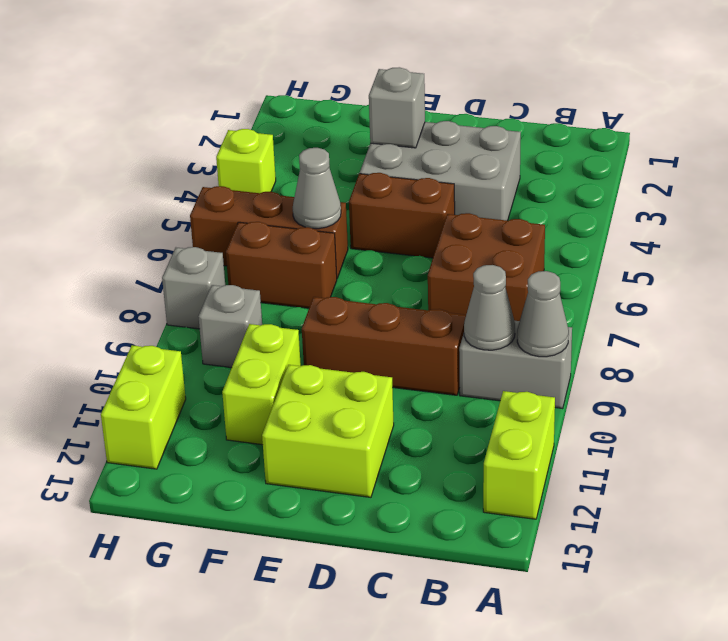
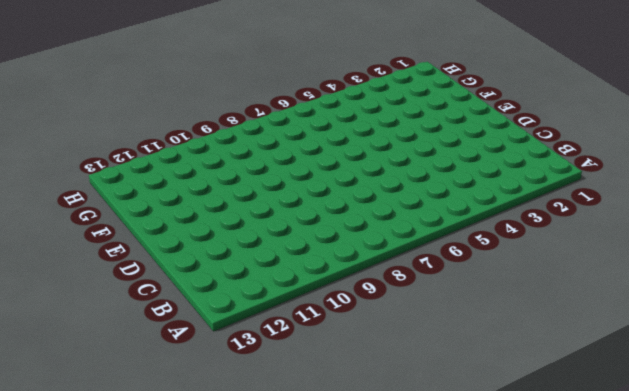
none -> grey 1x2 brick [459,321,572,409]
none -> lime 1x2 brick [483,391,555,519]
none -> brown 2x2 brick [428,213,545,321]

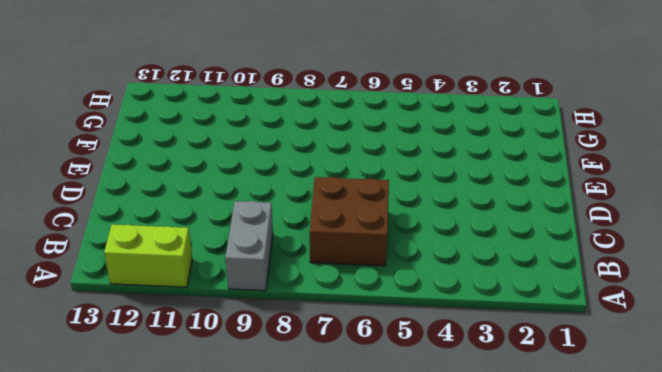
none -> grey 2x3 brick [360,121,521,221]
none -> brown 1x3 brick [302,297,466,395]
none -> brown 1x2 brick [349,173,455,258]

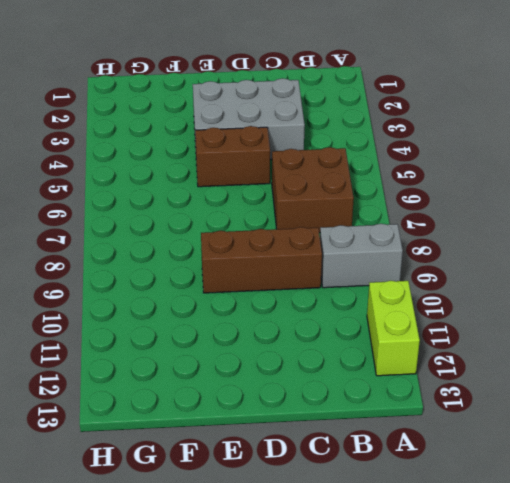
none -> lime 2x2 brick [262,365,394,497]
none -> brown 1x3 brick [190,186,348,278]
none -> brown 1x2 brick [226,222,337,308]

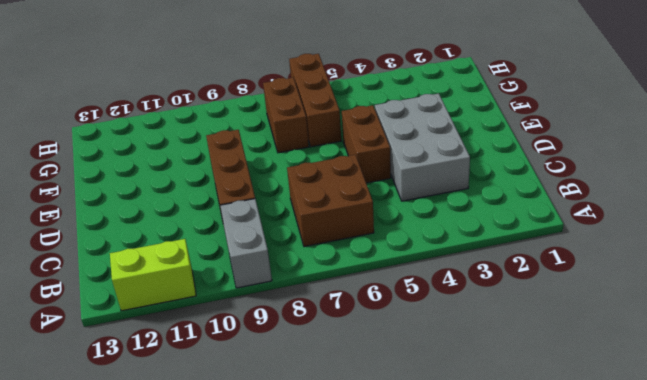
none -> lime 2x2 brick [262,365,394,497]
none -> lime 1x2 brick [222,324,301,445]
none -> grey 1x1 brick [198,285,262,368]

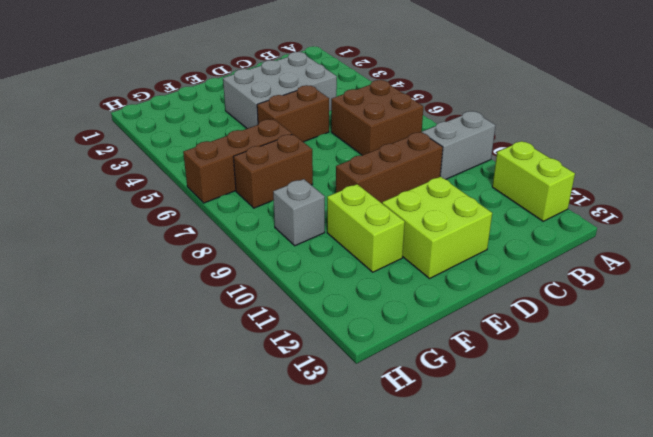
none -> lime 1x1 brick [216,129,276,193]
none -> grey 1x1 brick [162,247,225,329]
none -> lime 1x2 brick [101,345,186,469]

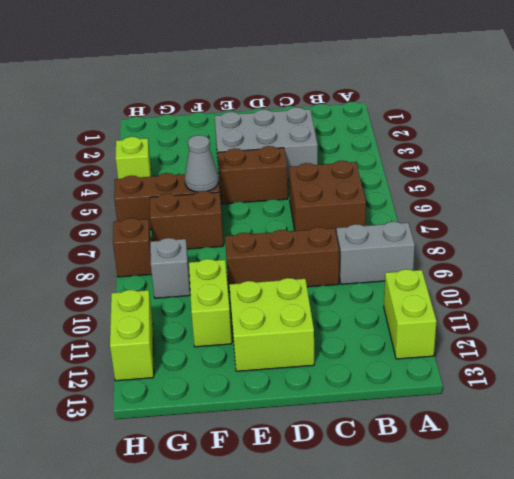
brown 1x1 brick [113,218,152,277] -> grey 1x1 brick [162,247,225,329]
none -> grey 1x1 cone [517,271,569,357]
none -> grey 1x1 cone [464,265,515,350]
none -> grey 1x1 brick [369,67,425,148]

